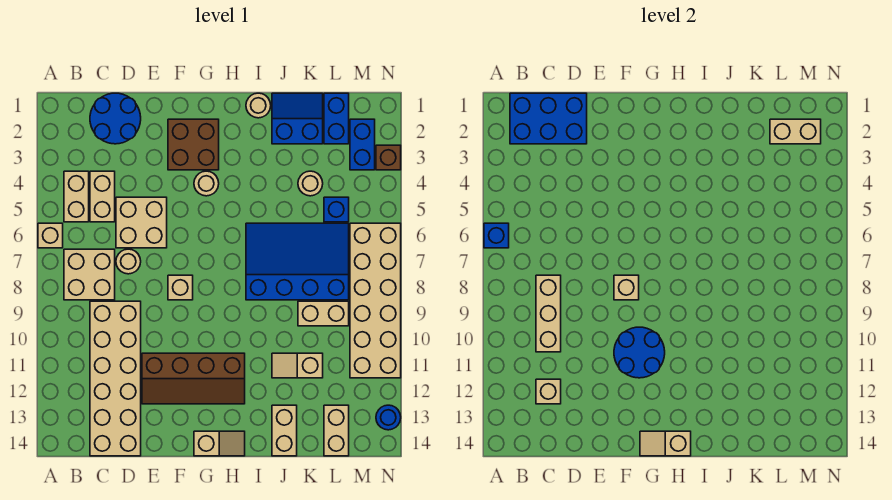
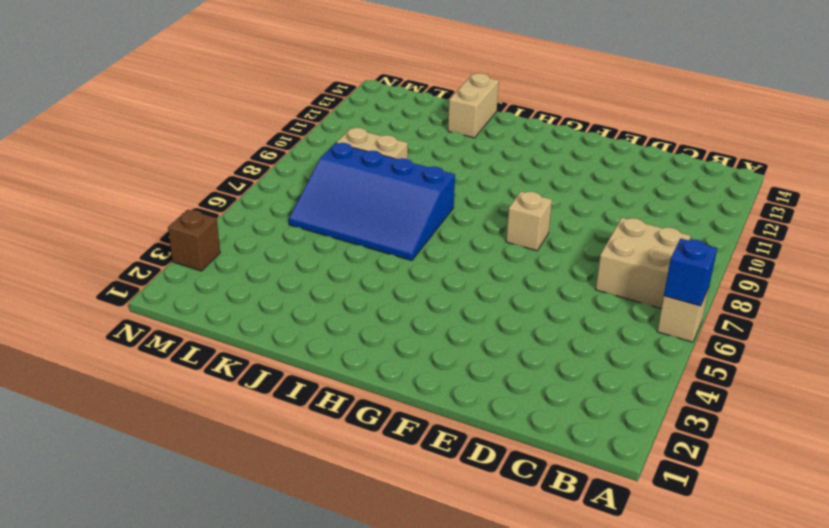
none -> tan 1x2 brick [64,171,89,222]
none -> blue 2x2 round brick [90,93,141,144]
none -> tan 1x2 brick [90,171,115,222]
none -> tan 2x6 brick [90,301,141,456]

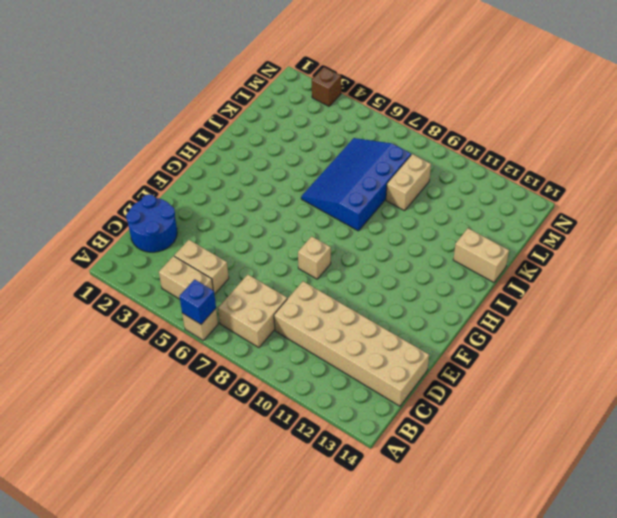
none -> tan 2x2 brick [116,197,167,248]
none -> tan 1x1 round brick [116,249,141,274]
none -> brown 2x4 slope [142,353,245,404]
none -> brown 2x2 brick [168,119,219,170]

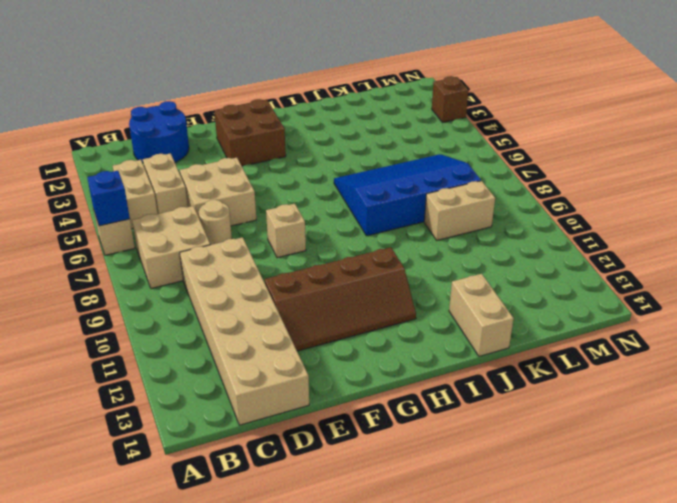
none -> tan 1x1 round brick [194,171,219,196]
none -> tan 1x2 slope [194,431,245,456]
none -> tan 1x1 round brick [246,93,271,118]
none -> blue 2x2 slope [272,93,323,144]

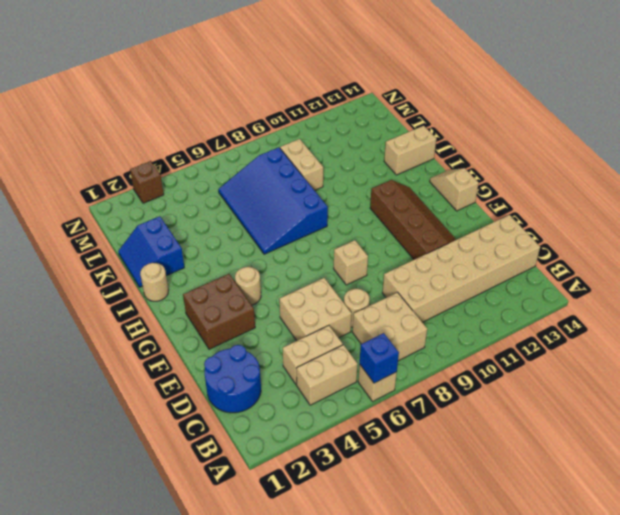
none -> tan 1x2 slope [272,353,323,378]
none -> tan 1x1 round brick [298,171,323,196]
none -> blue 1x2 brick [324,93,349,144]
none -> blue 1x1 brick [324,197,349,222]

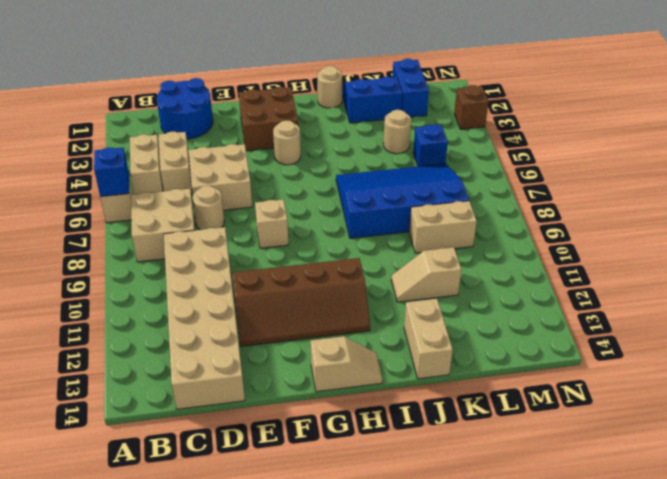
none -> tan 1x2 brick [324,405,349,456]
none -> blue 1x2 brick [350,119,375,170]
none -> tan 2x6 brick [350,223,401,378]
none -> blue 1x1 round brick [376,405,401,430]

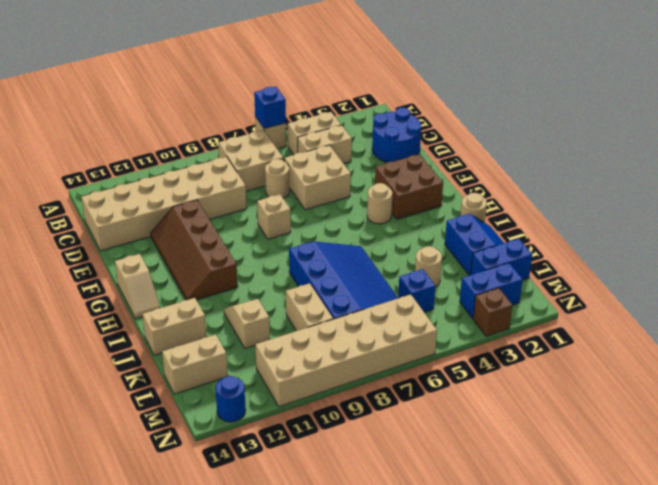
none -> blue 2x3 brick [510,93,587,144]
none -> tan 1x3 brick [536,275,561,352]
none -> tan 1x1 brick [536,379,561,404]
none -> tan 1x1 brick [614,275,639,300]

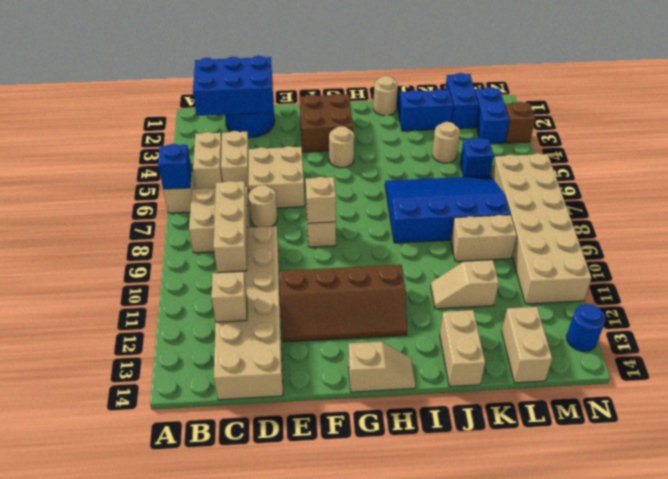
none -> blue 2x2 round brick [614,327,665,378]
none -> tan 1x2 slope [640,431,691,456]
none -> tan 1x2 brick [770,119,821,144]

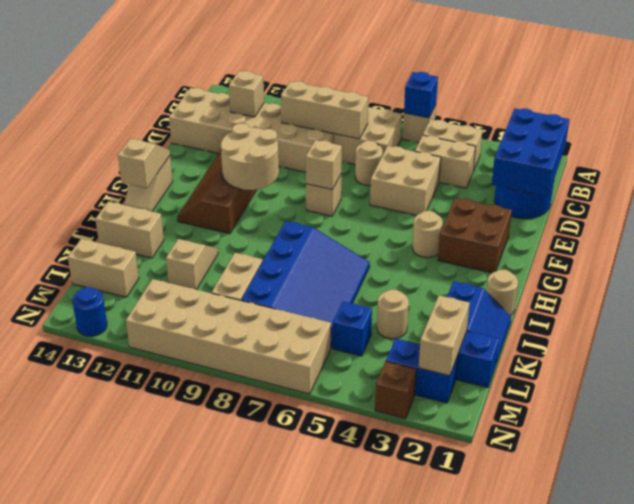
tan 2x2 round brick [221,123,279,190] -> blue 2x2 round brick [614,327,665,378]

